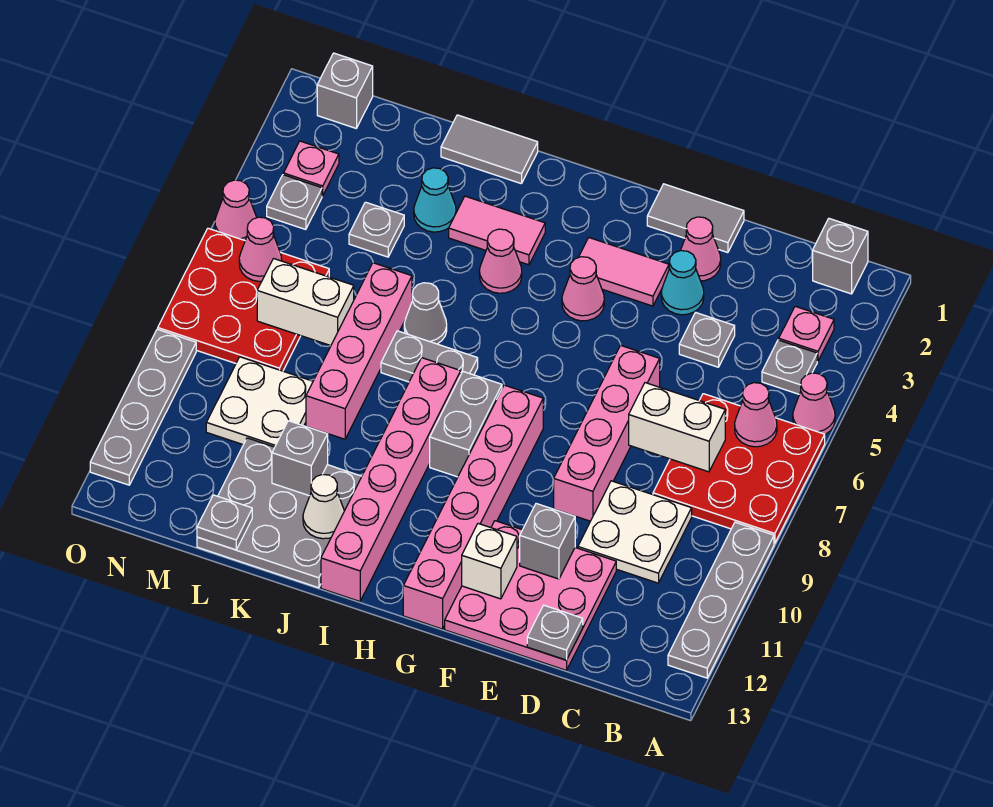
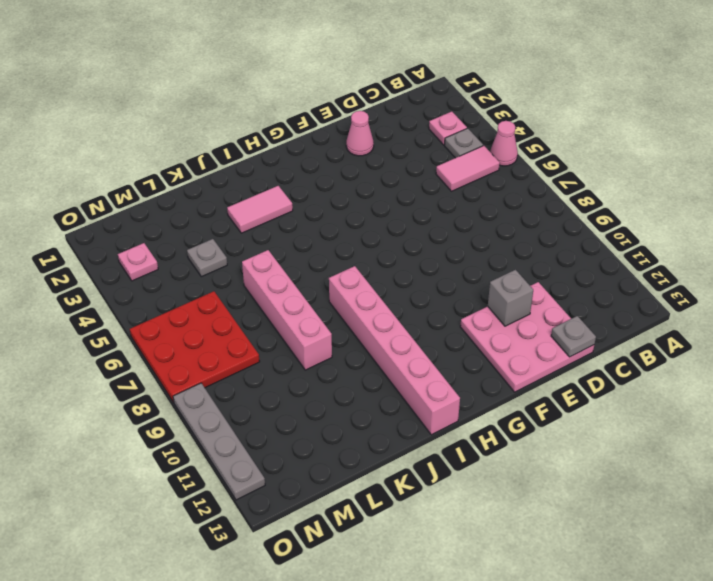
pink 1x2 tile [436,146,500,191] -> pink 1x2 tile moved to [578,238,669,306]
none -> red 3x3 plate [653,394,825,543]
none -> grey 1x4 plate [668,522,774,678]
none -> grey 1x1 brick [813,219,868,294]
none -> white 2x2 plate [578,481,692,583]

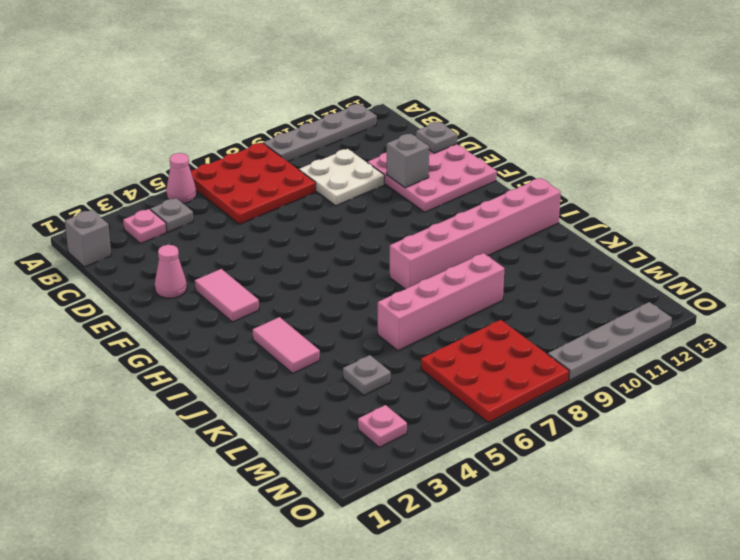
none -> grey 1x1 plate [679,312,735,367]
none -> grey 1x2 tile [647,184,744,253]
none -> cyan 1x1 cone [661,251,704,315]
none -> pink 1x4 brick [554,345,660,521]

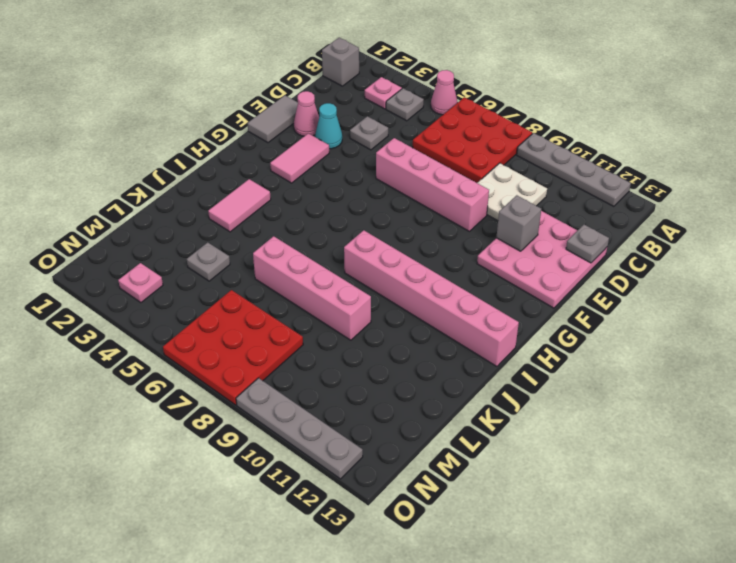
none -> pink 1x1 cone [562,257,604,321]
none -> pink 1x6 brick [403,385,543,629]
none -> grey 1x2 brick [430,372,502,477]
none -> pink 1x1 cone [479,229,522,293]

